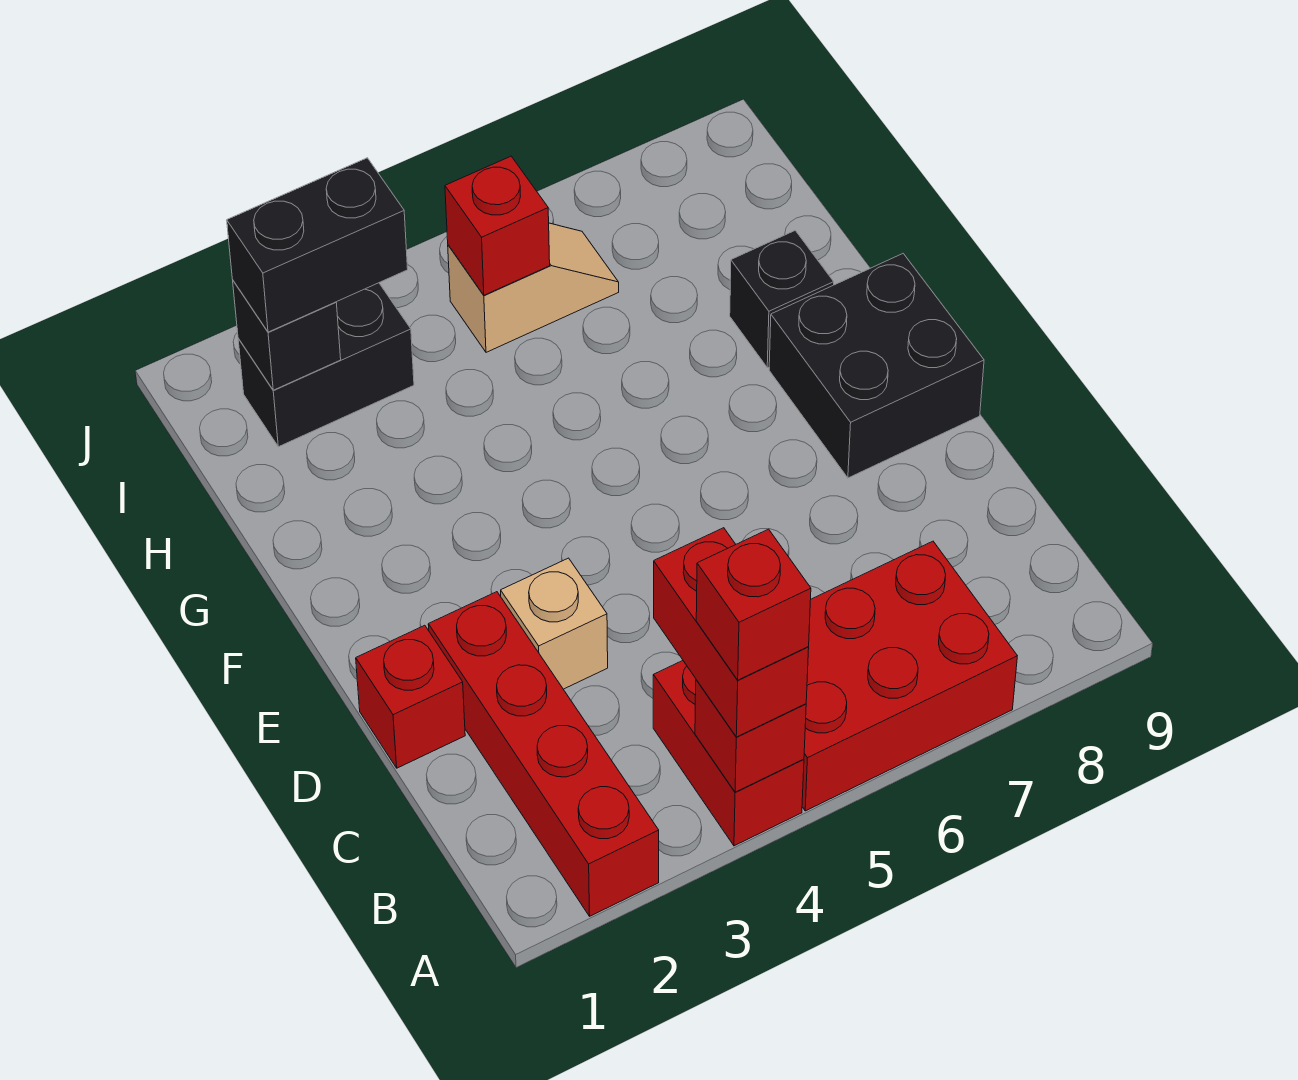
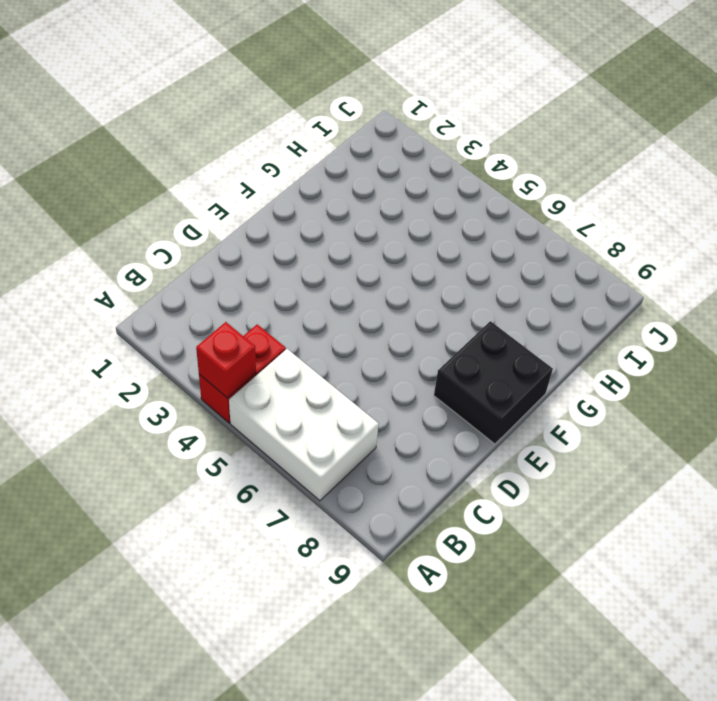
white 2x3 brick [229,349,379,501] -> red 2x3 brick [802,541,1017,811]
none -> red 1x4 brick [428,592,659,916]
none -> red 1x1 brick [356,625,465,768]
none -> tan 1x1 brick [501,558,608,689]

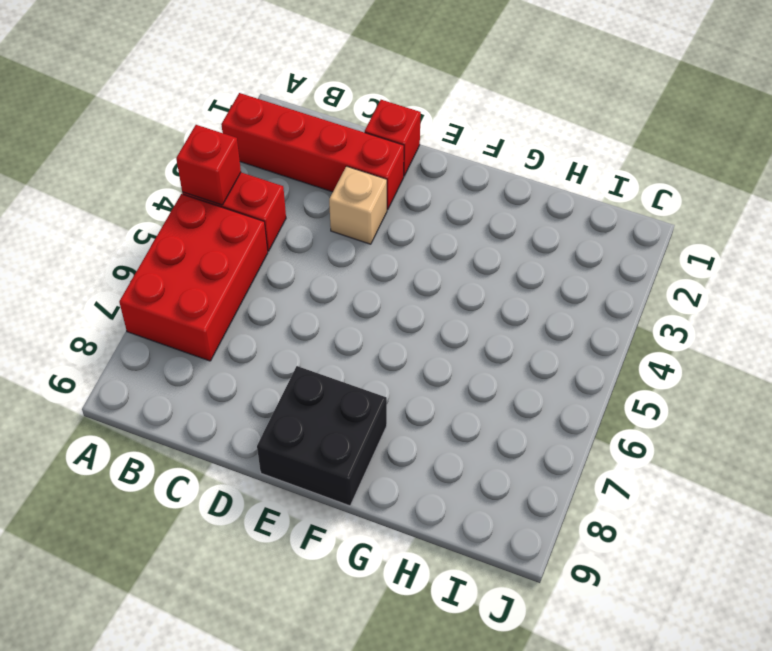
none -> black 1x1 brick [730,231,834,368]
none -> black 1x2 brick [238,283,414,447]
none -> tan 1x2 slope [448,223,619,352]

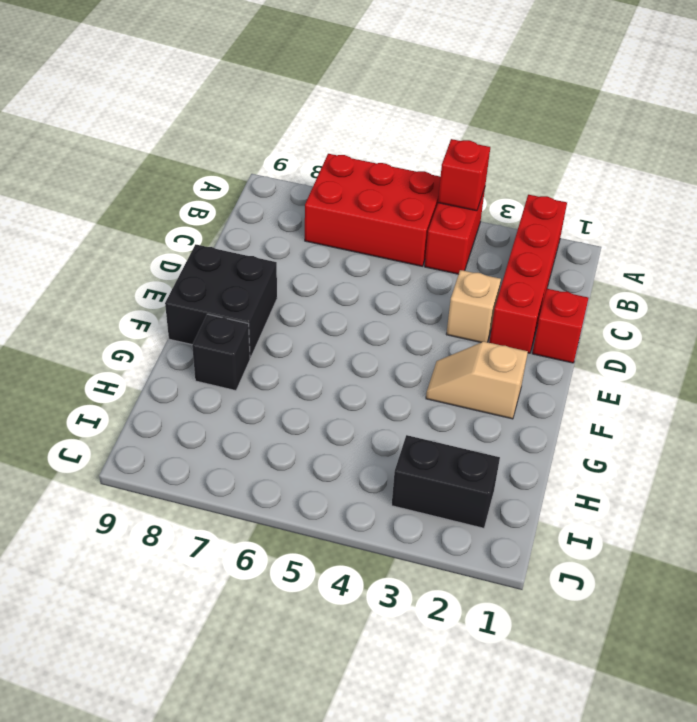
tan 1x2 slope [426,342,528,419] -> tan 1x2 slope moved to [448,223,619,352]
none -> black 1x1 brick [233,281,341,390]
none -> red 1x1 brick [445,156,550,295]
none -> red 1x2 brick [654,528,809,737]

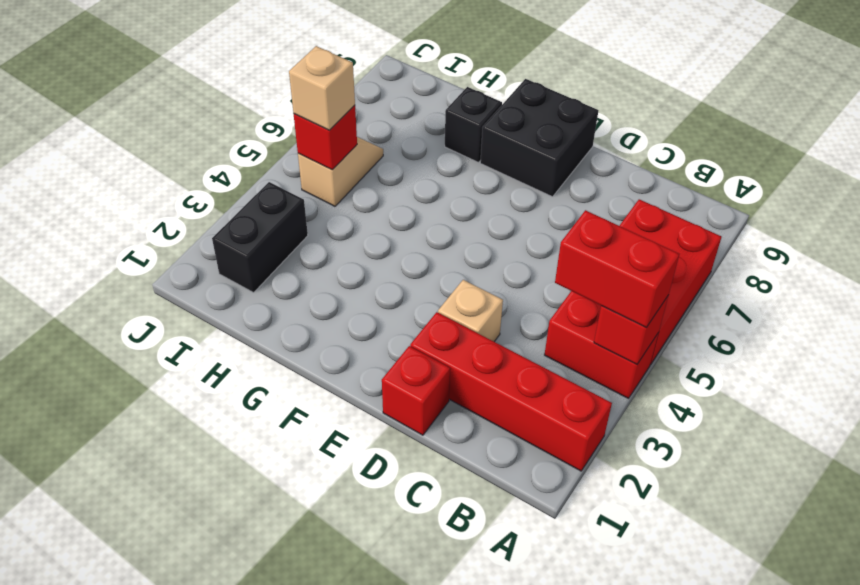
tan 1x1 brick [289,46,355,130] -> none
none -> black 1x1 brick [233,281,341,390]
none -> black 1x2 brick [227,158,408,332]
none -> red 1x1 brick [696,529,811,680]

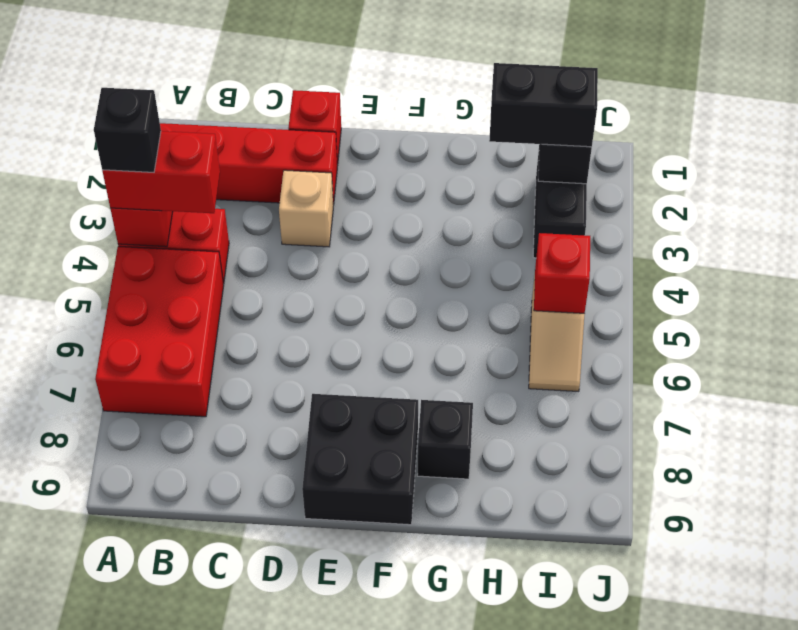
black 1x1 brick [94,88,161,172] -> red 1x1 brick [696,529,811,680]
black 1x2 brick [489,63,598,147] -> black 1x2 brick turned to [227,158,408,332]

